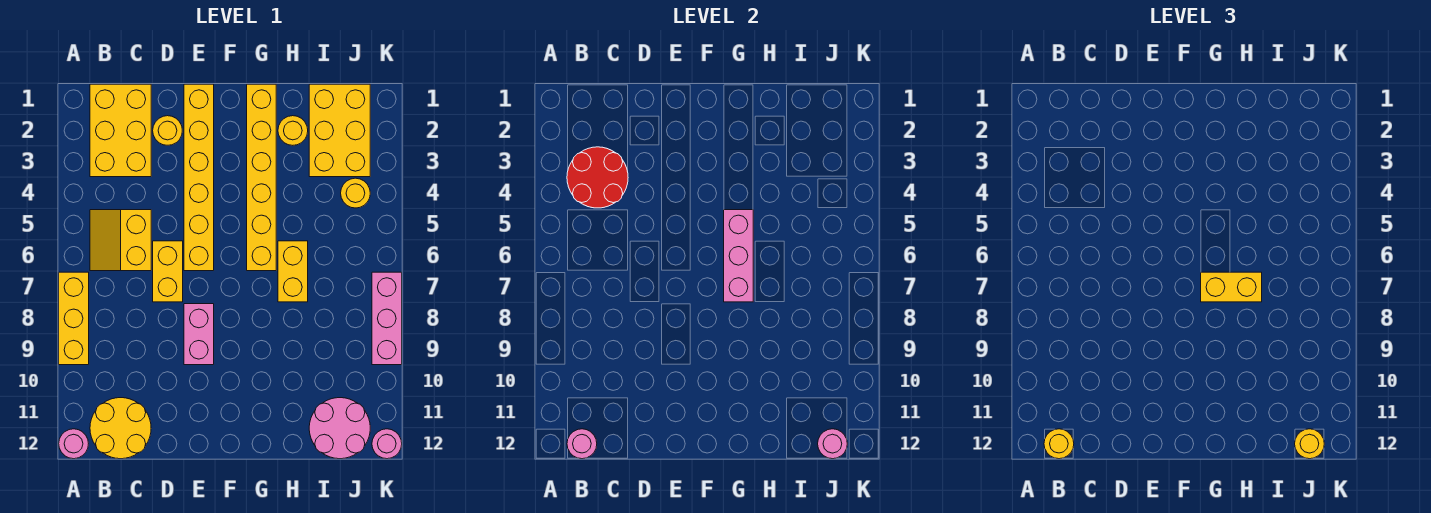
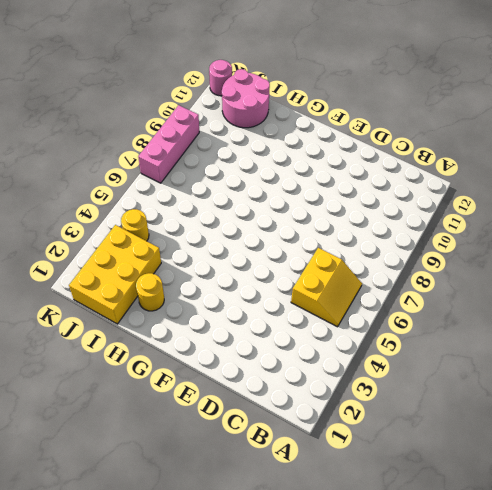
none -> yellow 1x3 brick [59,272,89,365]
none -> pink 1x1 round brick [59,429,88,459]
none -> yellow 2x3 brick [90,84,151,177]

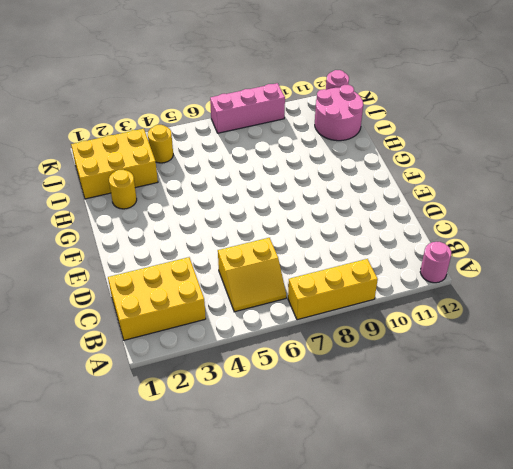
none -> yellow 2x2 round brick [90,398,151,459]
none -> yellow 1x1 round brick [153,116,182,145]
none -> yellow 1x2 brick [153,241,183,302]

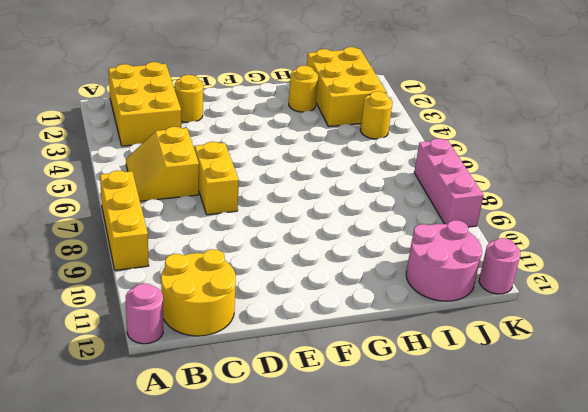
none -> yellow 1x6 brick [184,84,214,271]
none -> pink 1x2 brick [184,304,214,365]
none -> yellow 1x6 brick [247,84,276,271]

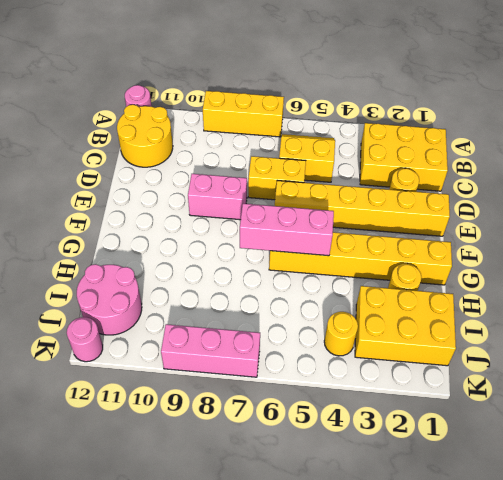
none -> yellow 1x2 brick [278,241,308,302]
none -> red 2x2 round brick [567,147,628,208]
none -> pink 1x1 round brick [567,429,597,459]

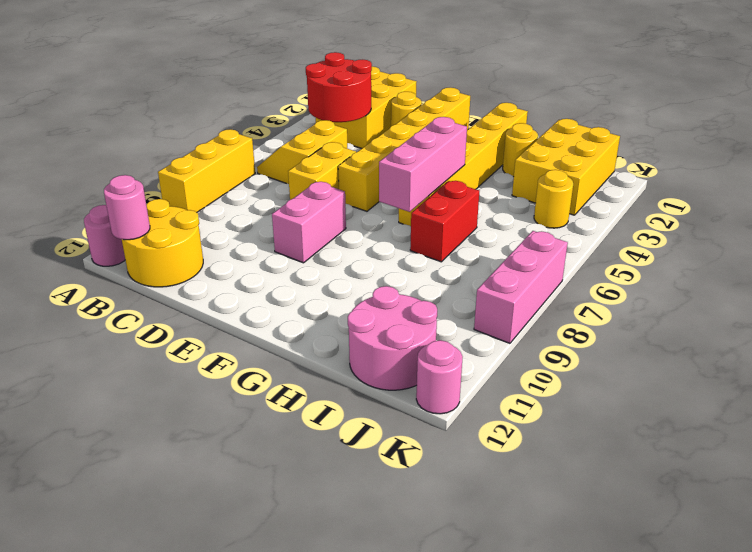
red 1x2 brick [410,181,479,262] -> yellow 1x2 brick [278,241,308,302]
none -> pink 1x1 round brick [818,429,847,459]
none -> yellow 1x1 round brick [1044,429,1074,459]
none -> yellow 1x2 brick [1201,272,1262,302]

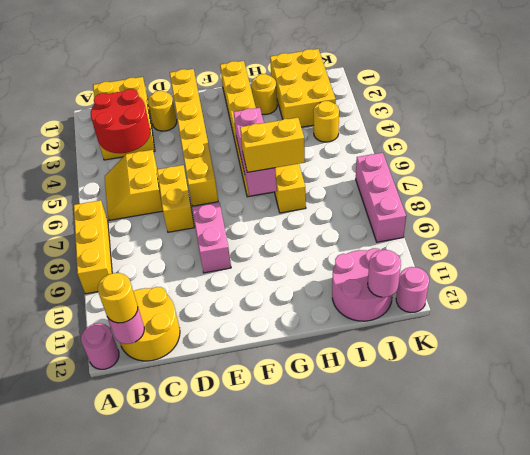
none -> yellow 1x1 round brick [1295,429,1324,459]

